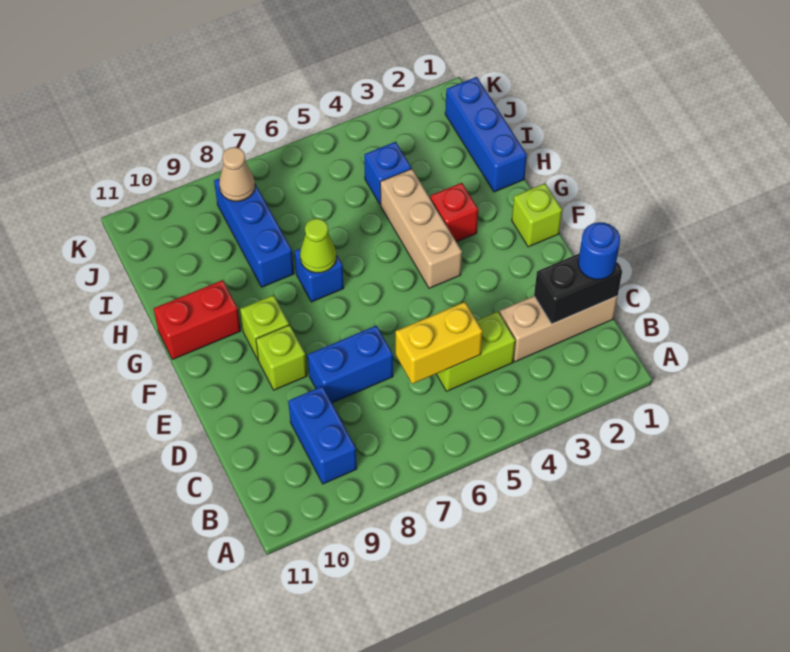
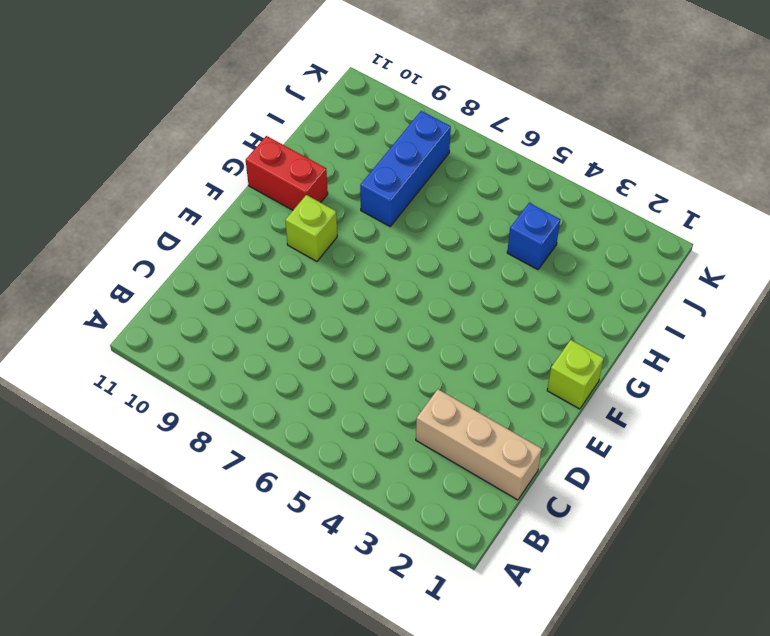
none -> blue 1x2 brick [288,386,357,484]
none -> lime 1x2 brick [437,312,515,391]
none -> blue 1x2 brick [308,326,393,403]

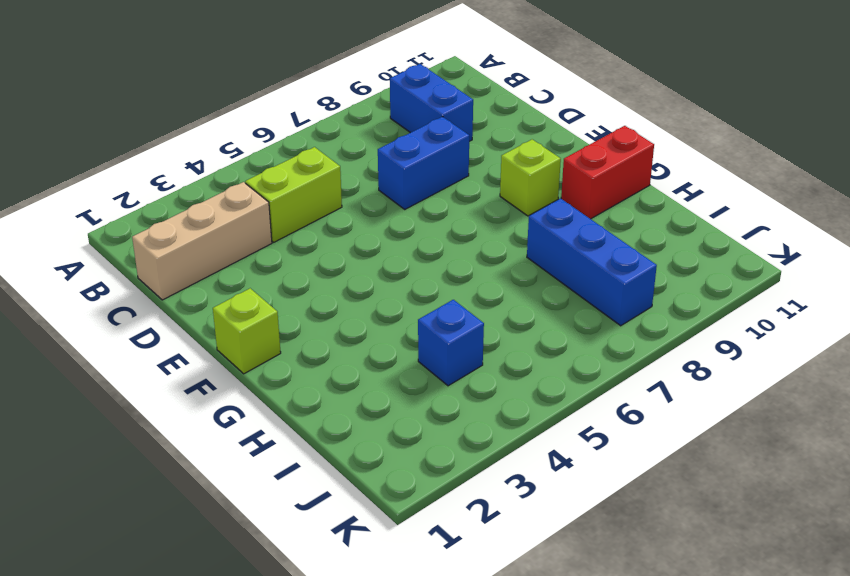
none -> lime 1x1 brick [256,325,307,390]
none -> tan 1x3 brick [380,169,462,288]
none -> red 1x1 brick [430,183,478,242]

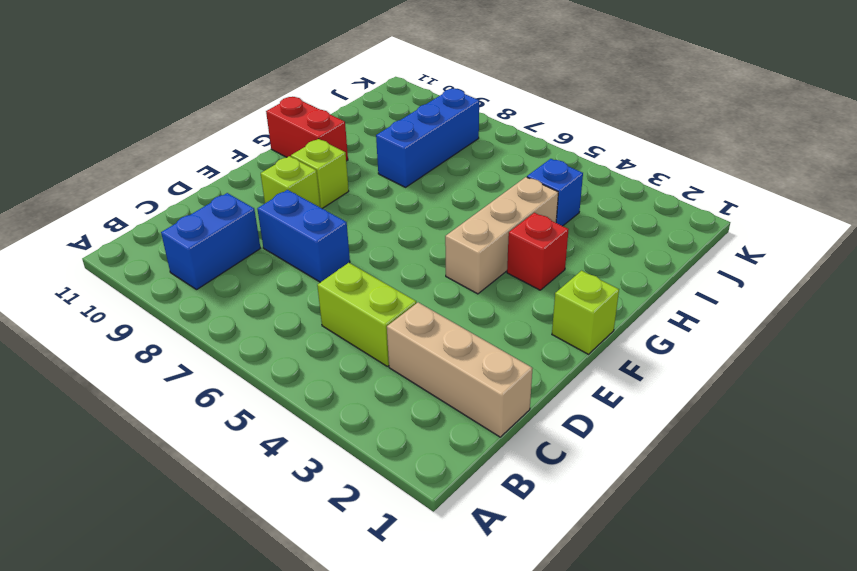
none -> blue 1x1 brick [294,248,344,302]
none -> blue 1x3 brick [445,77,527,192]
none -> black 1x2 brick [534,254,622,324]

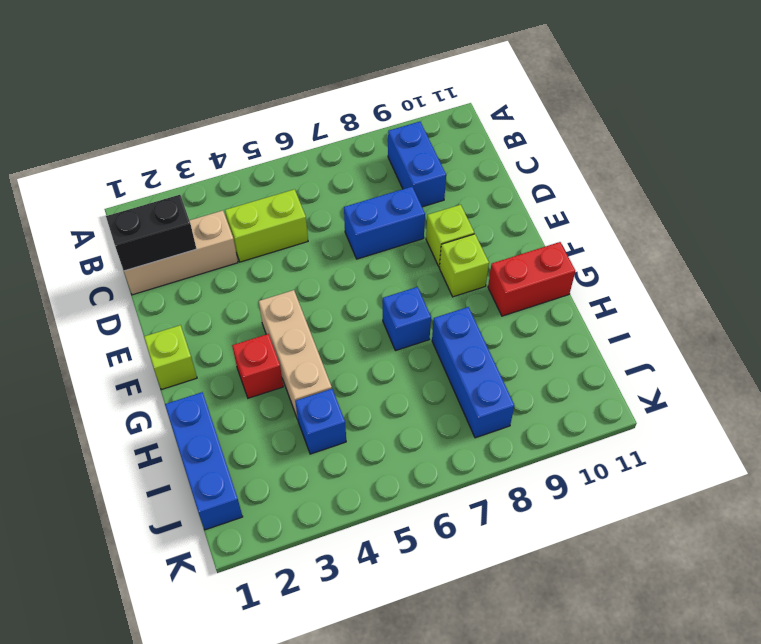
none -> yellow 1x2 brick [395,302,483,384]
none -> lime 1x1 cone [300,218,336,273]
none -> tan 1x1 cone [219,147,255,201]

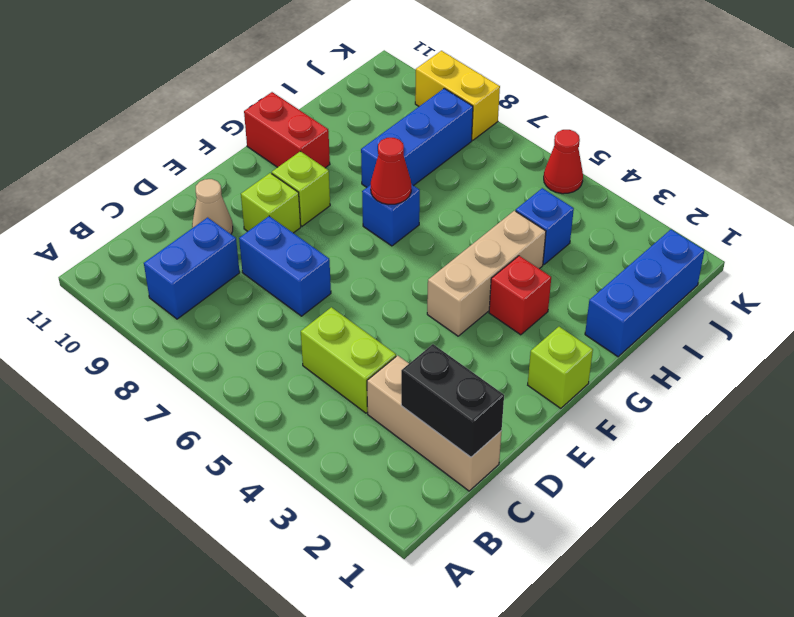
tan 1x1 cone [192,179,233,234] -> tan 1x1 cone moved to [219,147,255,201]
red 1x1 cone [371,138,411,204] -> lime 1x1 cone [300,218,336,273]
red 1x1 cone [544,130,583,194] -> none
yellow 1x2 brick [415,51,500,140] -> yellow 1x2 brick moved to [395,302,483,384]
none -> blue 1x1 round brick [578,222,620,279]

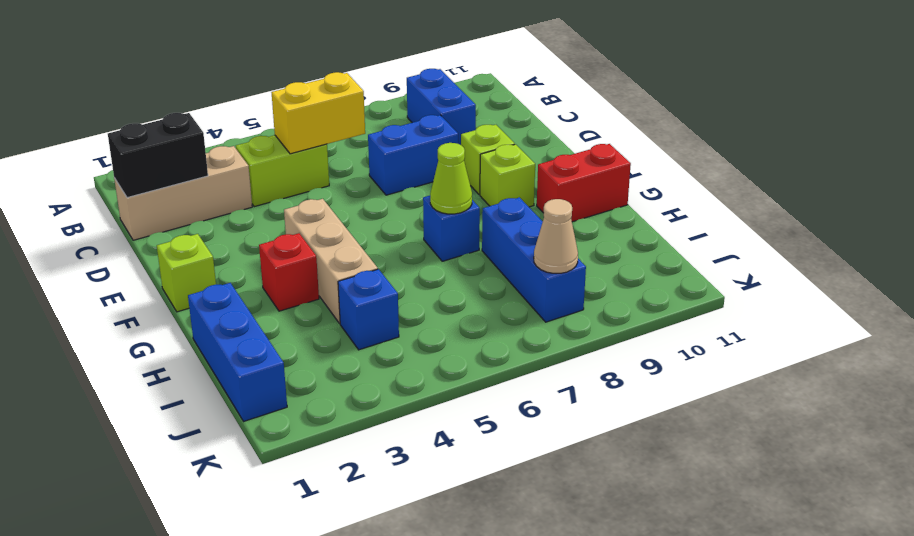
none -> blue 1x1 round brick [578,222,620,279]

